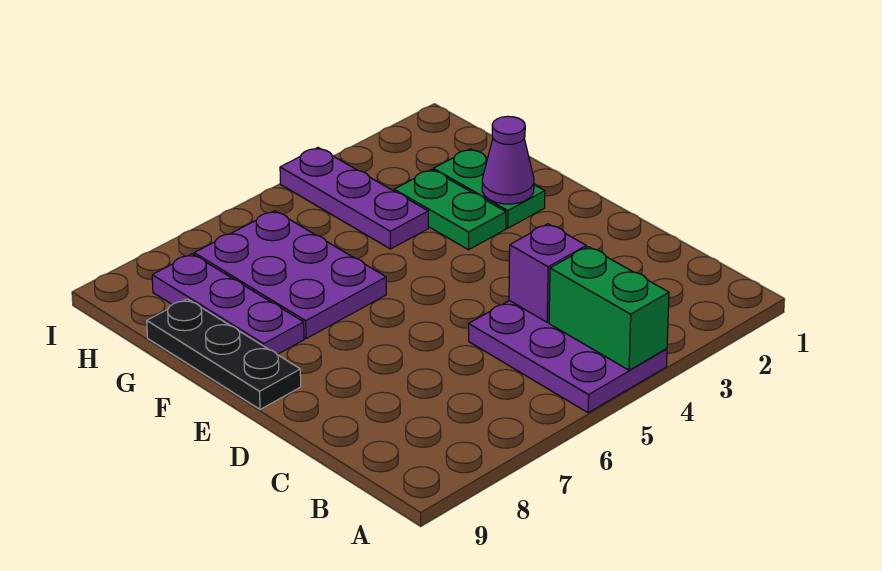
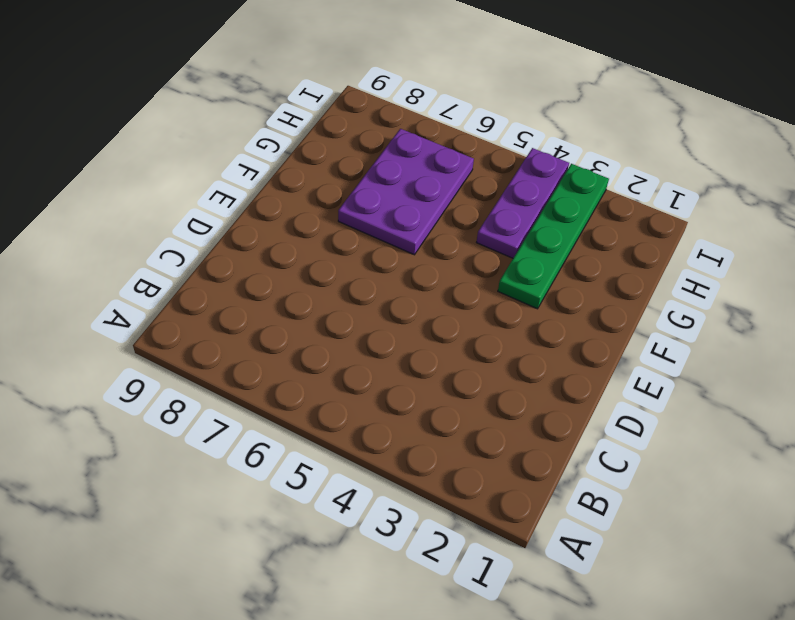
green 1x4 plate [498,164,609,309] -> green 1x2 plate [394,170,506,250]
none -> purple 2x3 plate [469,301,667,413]
none -> black 1x3 plate [147,299,301,409]

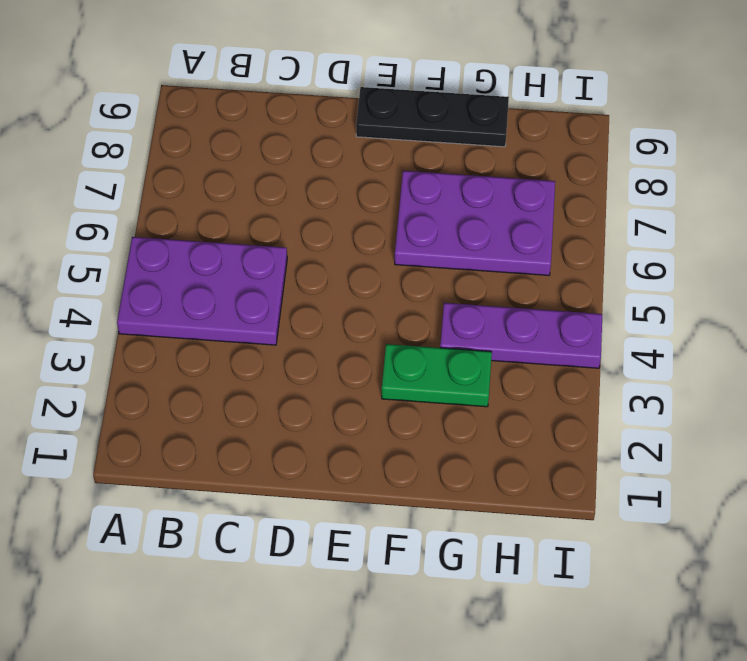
none -> green 1x2 plate [433,149,545,228]
none -> purple 1x3 plate [152,254,304,355]

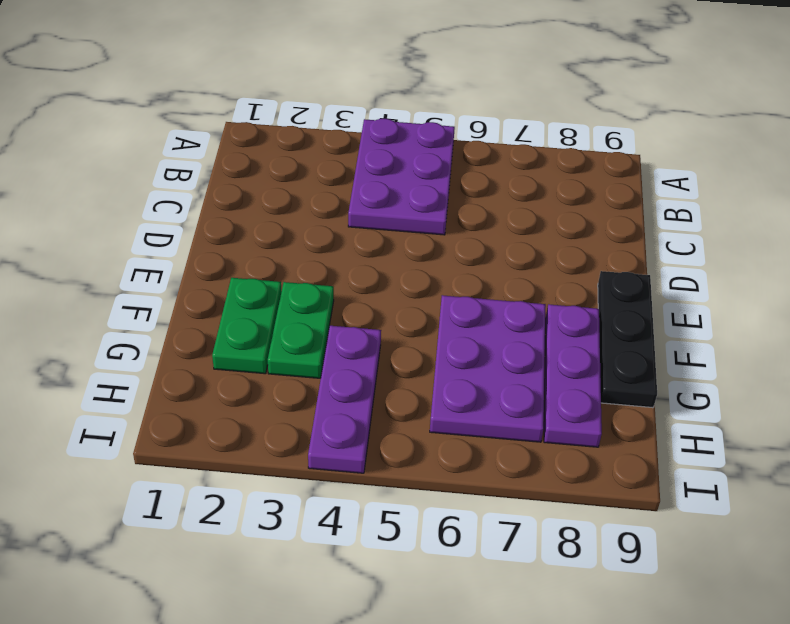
none -> green 1x2 brick [549,247,669,370]
none -> purple 1x1 brick [509,224,586,322]

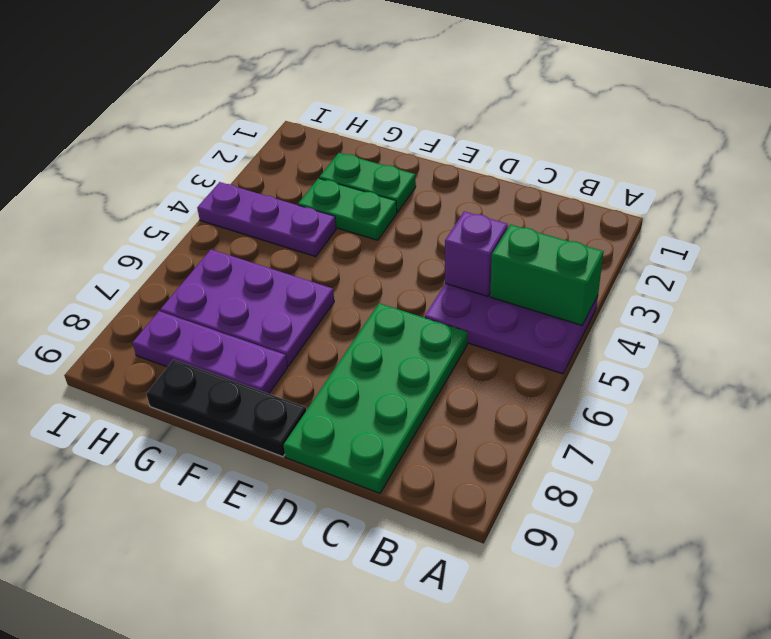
green 2x4 plate [283,303,468,493] -> none
none -> purple 1x1 cone [482,116,534,204]

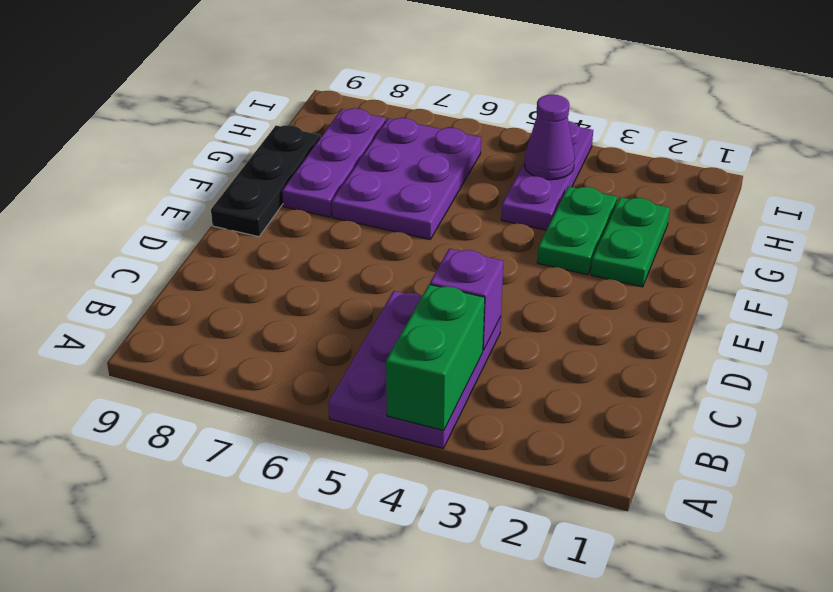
purple 1x1 cone [524,95,575,180] -> purple 1x1 cone moved to [482,116,534,204]

